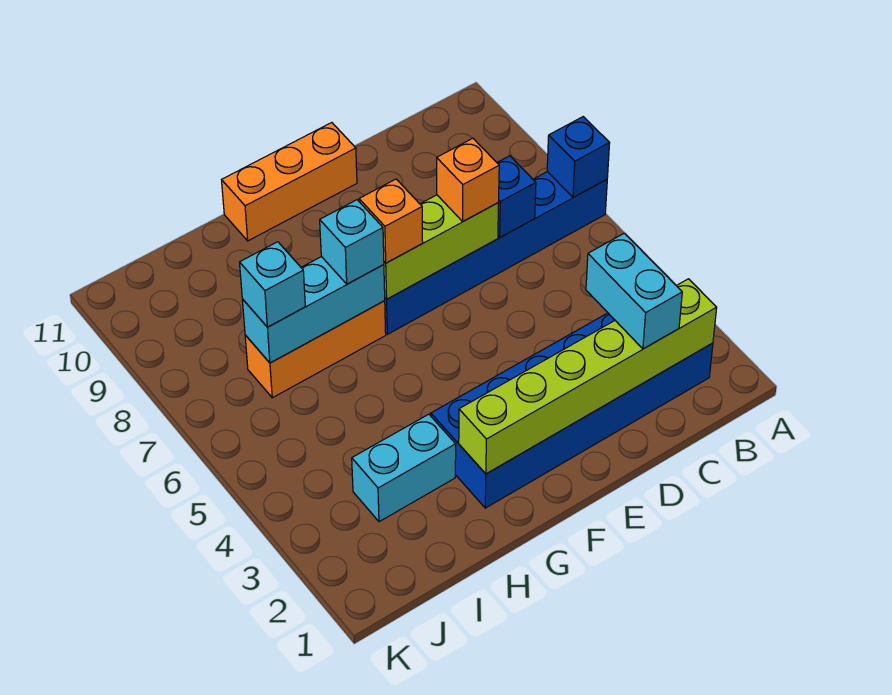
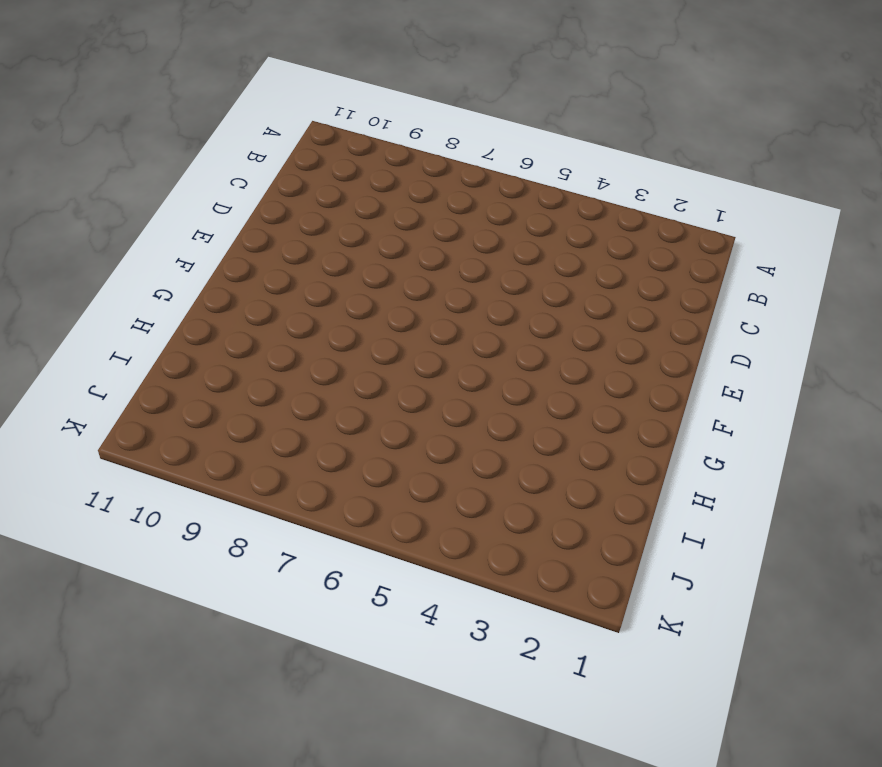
none -> blue 1x6 brick [385,172,607,334]
none -> blue 2x6 brick [431,313,713,508]
none -> orange 1x3 brick [222,123,357,241]

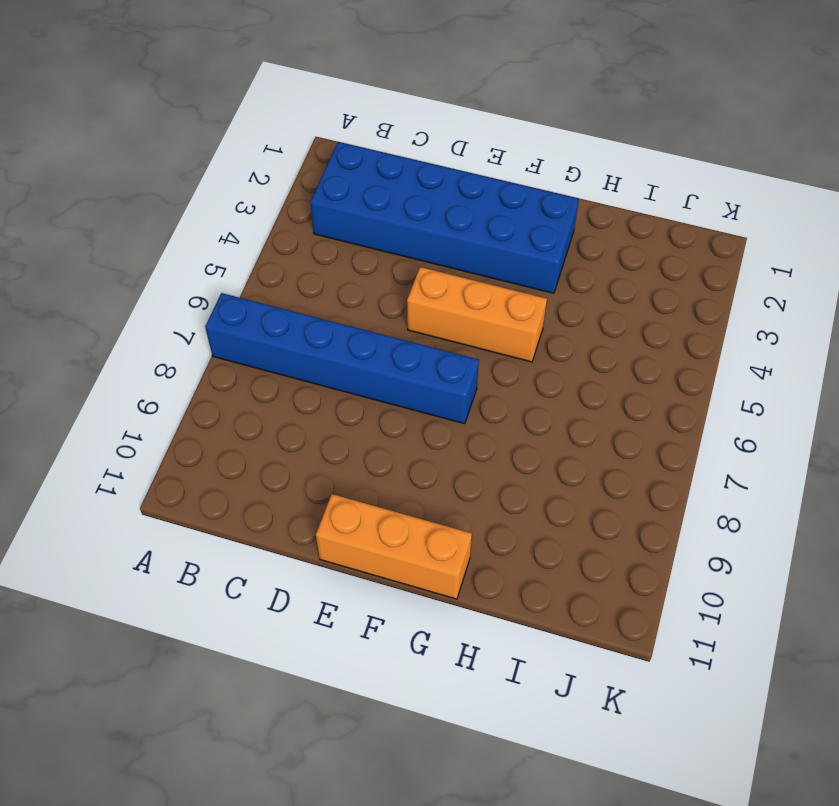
orange 1x3 brick [407,267,547,362] -> orange 1x3 brick moved to [245,301,386,398]
none -> cyan 1x2 brick [352,414,456,522]
none -> blue 1x1 brick [547,117,610,198]
none -> lime 1x6 brick [459,279,717,474]

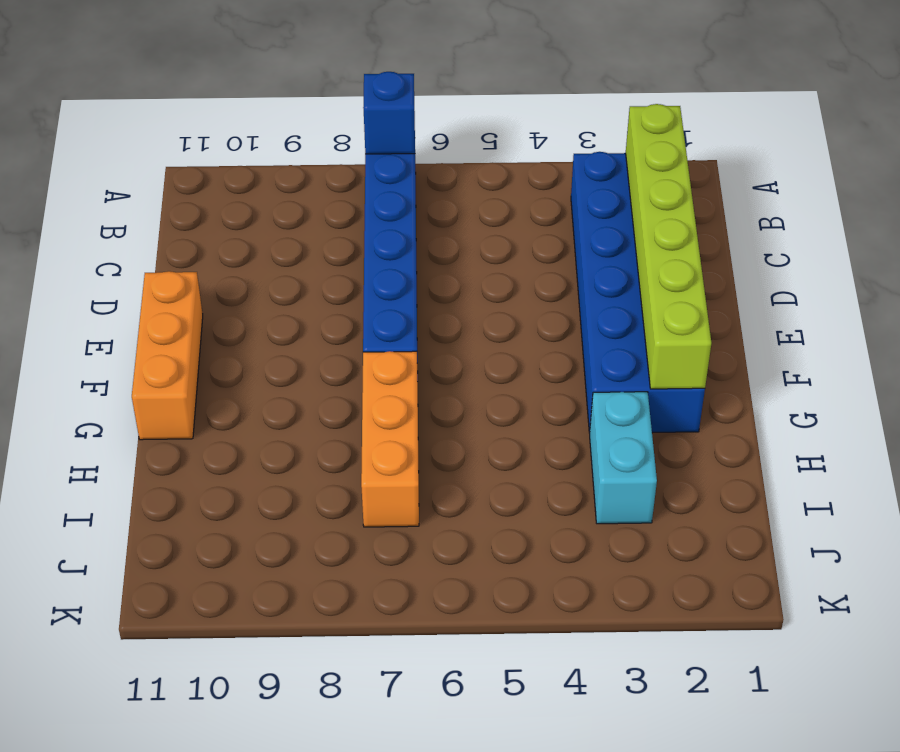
none -> blue 1x1 brick [497,156,536,237]
none -> lime 1x3 brick [384,195,499,299]
none -> cyan 1x3 brick [242,257,385,363]

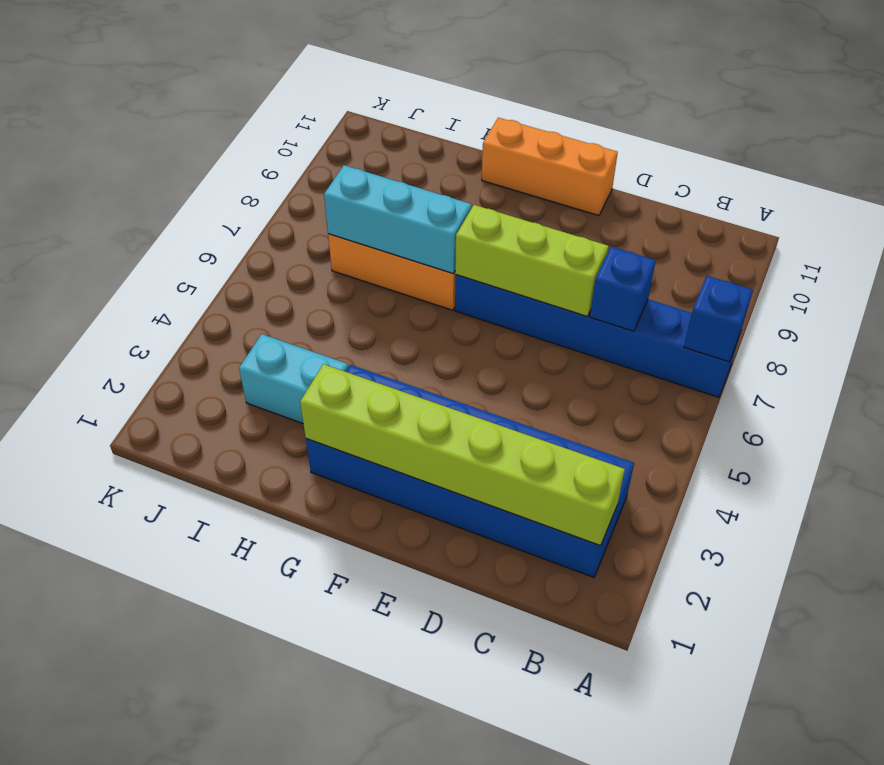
none -> cyan 1x2 brick [586,233,682,349]
none -> orange 1x1 brick [437,138,499,221]
none -> orange 1x1 brick [359,179,423,263]

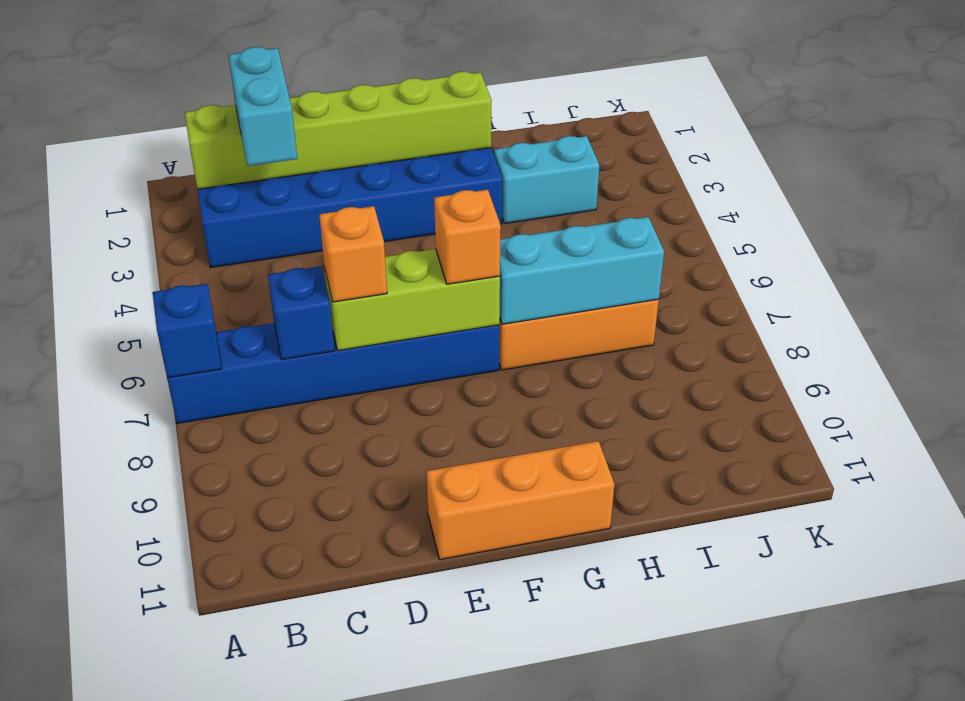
none -> cyan 1x1 brick [320,200,384,284]
none -> cyan 1x1 brick [240,242,305,327]

